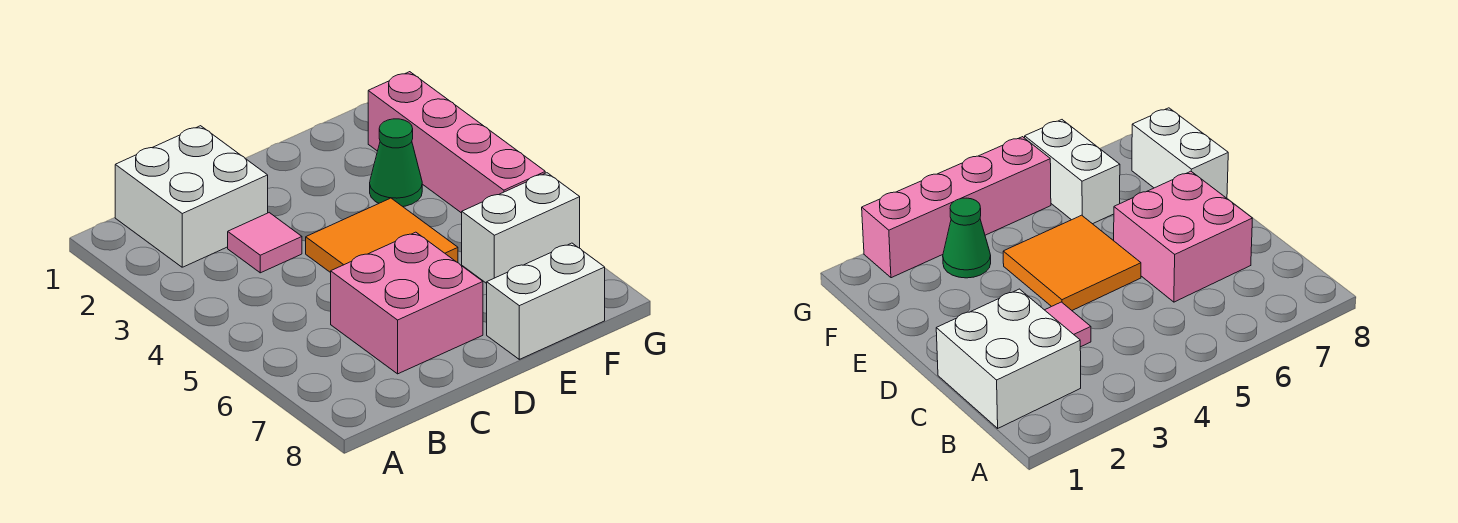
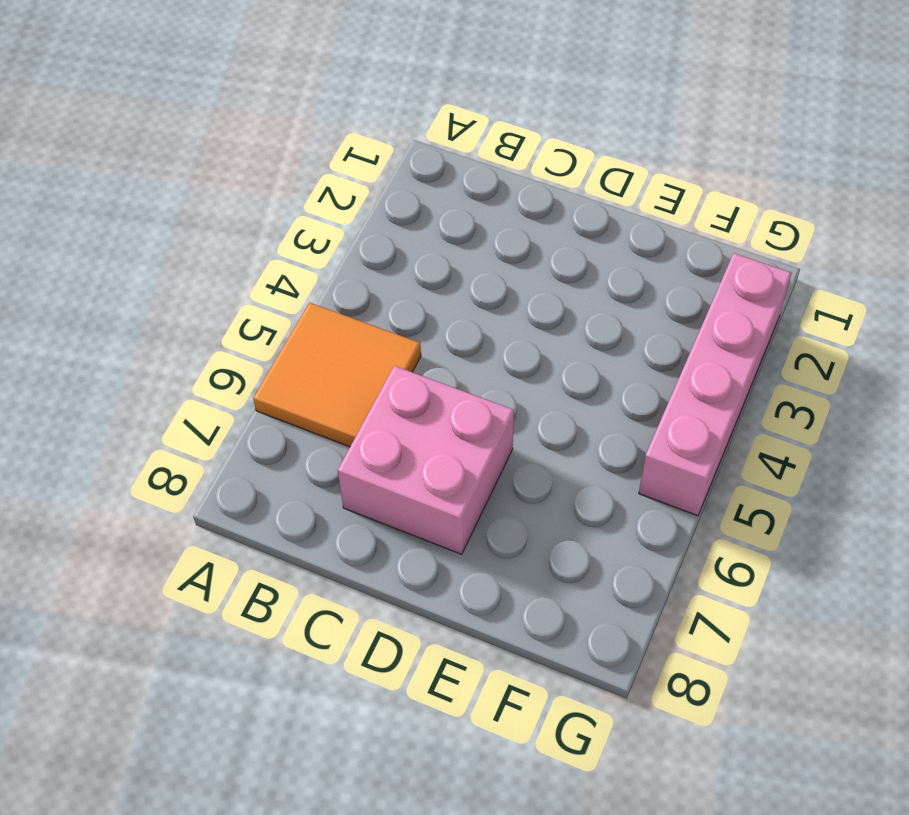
orange 2x2 tile [253,303,421,447] -> orange 2x2 tile moved to [306,198,458,273]
none -> white 2x2 brick [115,126,268,267]
none -> pink 1x1 tile [228,213,302,273]

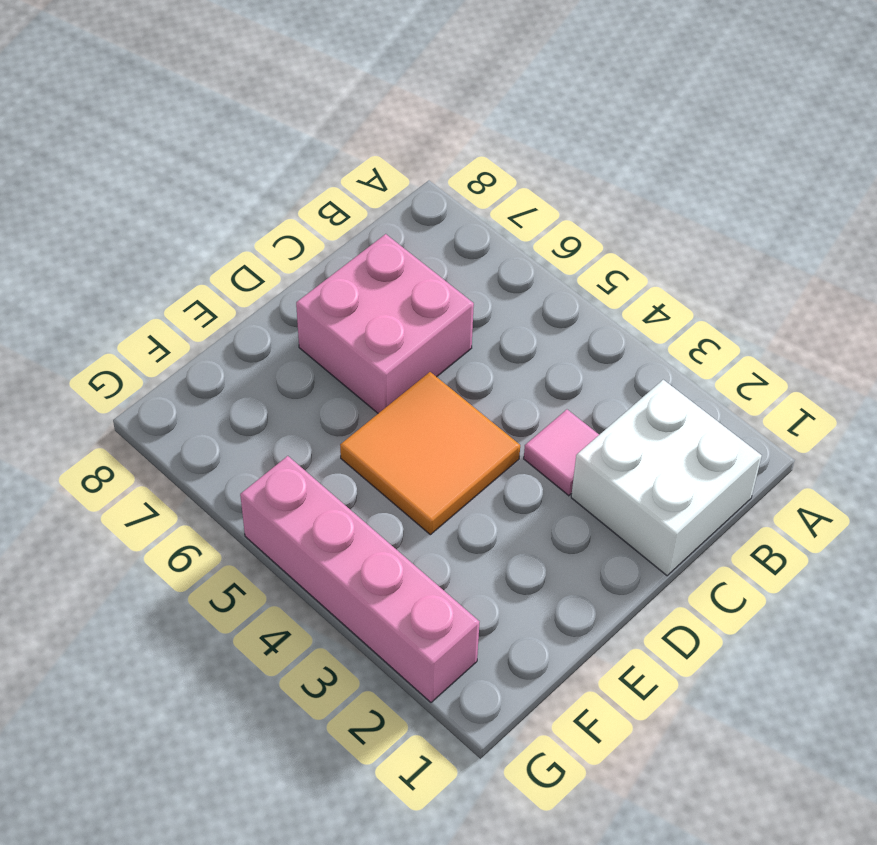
none -> white 1x2 brick [487,243,605,359]
none -> green 1x1 cone [370,119,422,207]

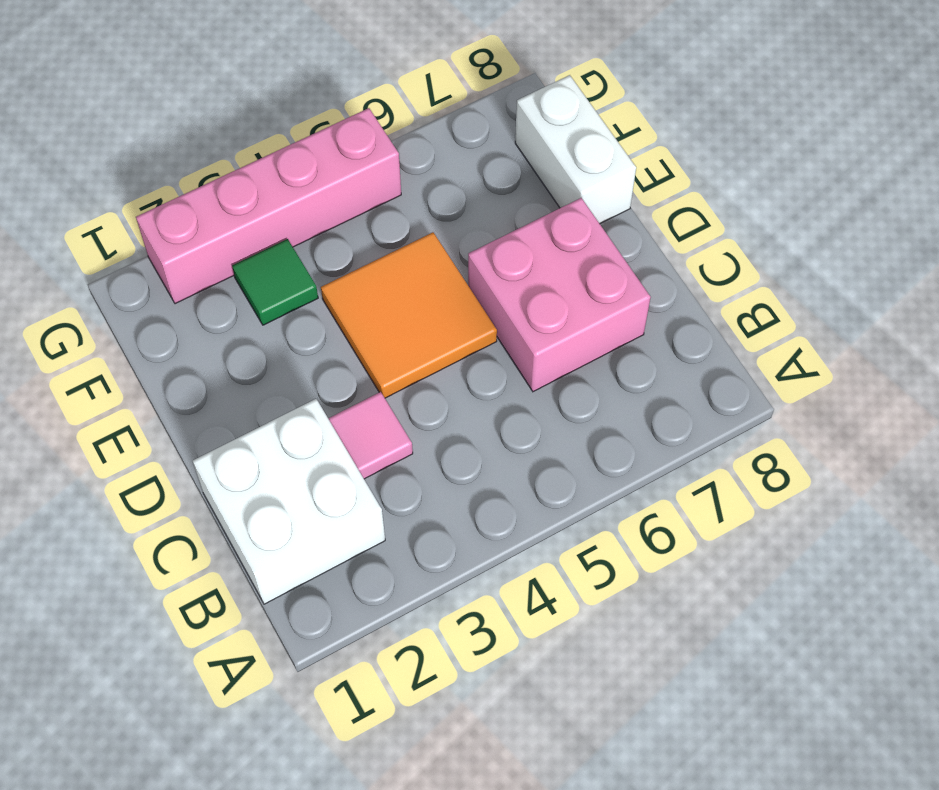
green 1x1 tile [232,239,318,325] -> green 1x1 cone [370,119,422,207]
none -> white 1x2 brick [462,173,580,283]

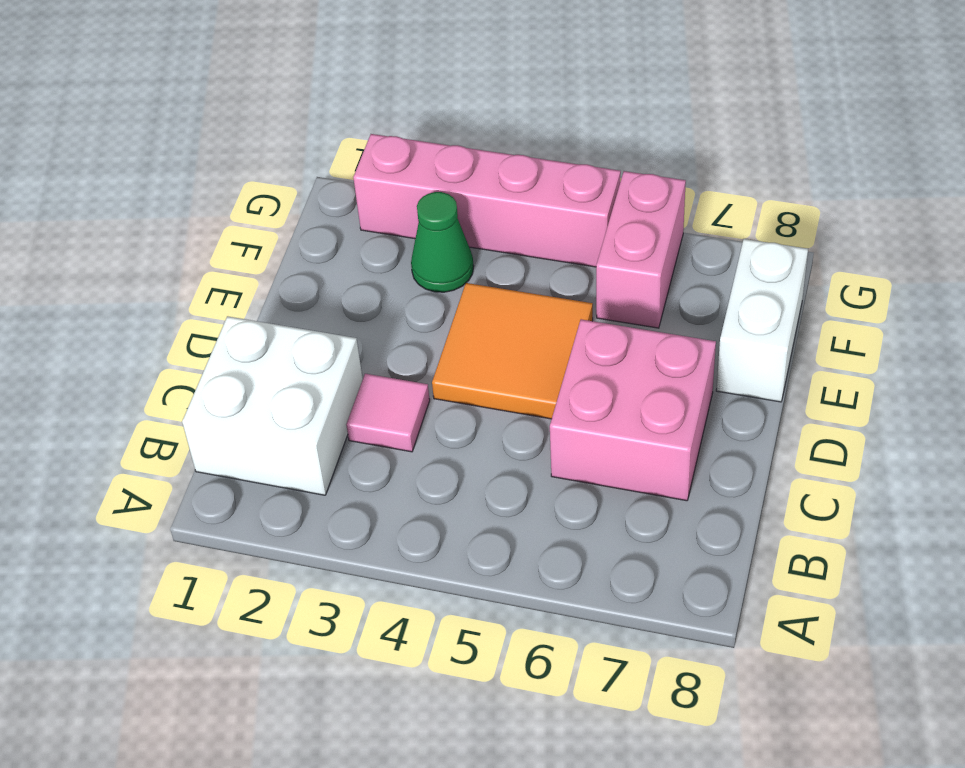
pink 1x2 brick [596,171,686,328] -> white 1x2 brick [462,173,580,283]

